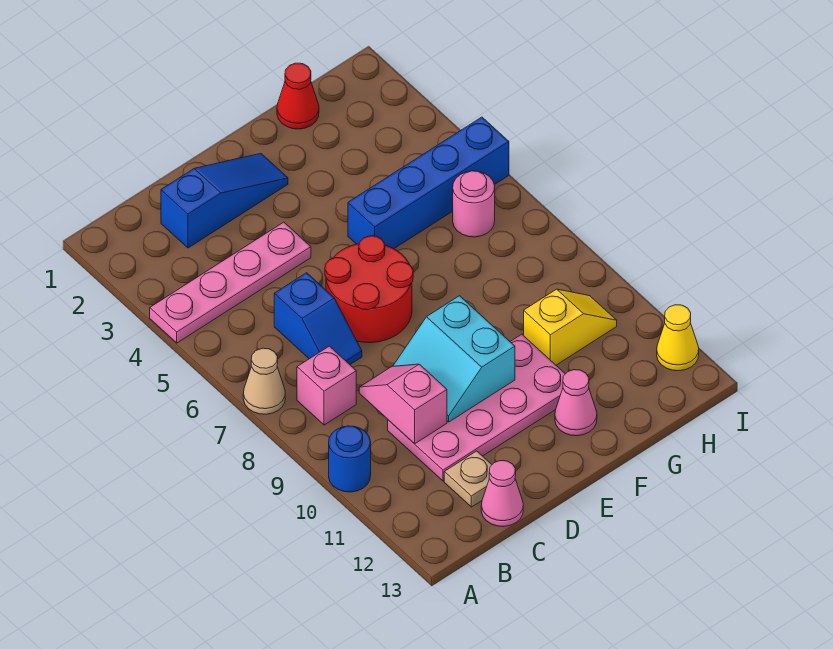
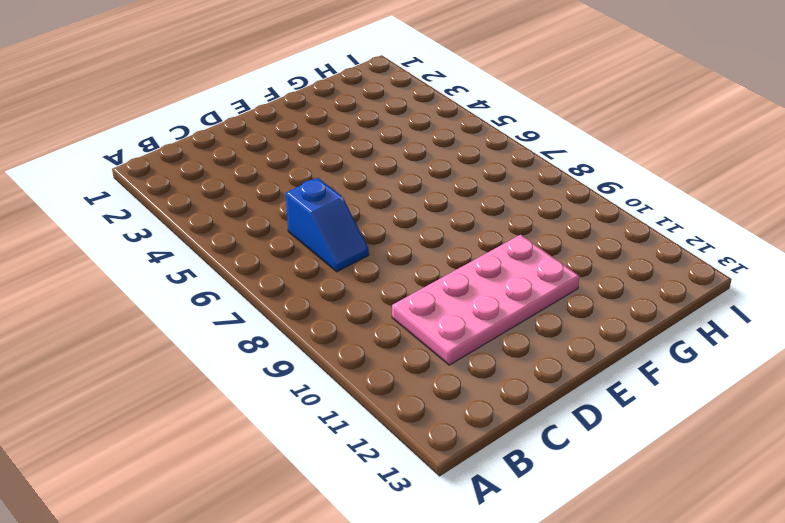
none -> pink 1x4 plate [150,222,311,343]
none -> tan 1x1 cone [243,348,285,414]
none -> blue 1x1 round brick [329,426,371,492]

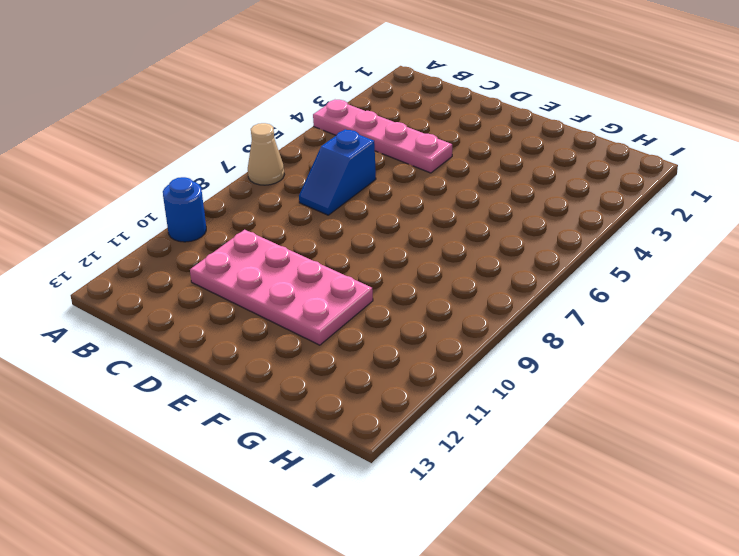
none -> pink 1x1 brick [297,346,356,425]
none -> blue 1x3 slope [161,154,288,248]
none -> tan 1x1 plate [444,451,492,507]

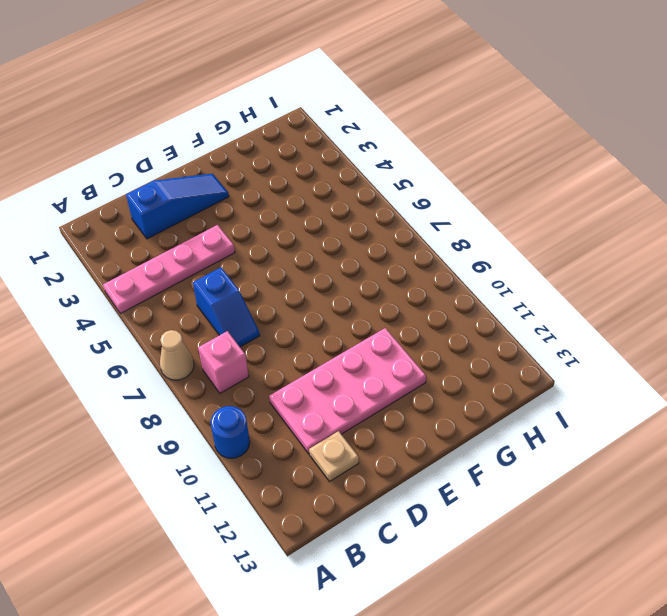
none -> pink 1x1 cone [481,461,523,526]
none -> red 2x2 round brick [325,236,413,343]
none -> blue 1x4 brick [348,117,509,249]

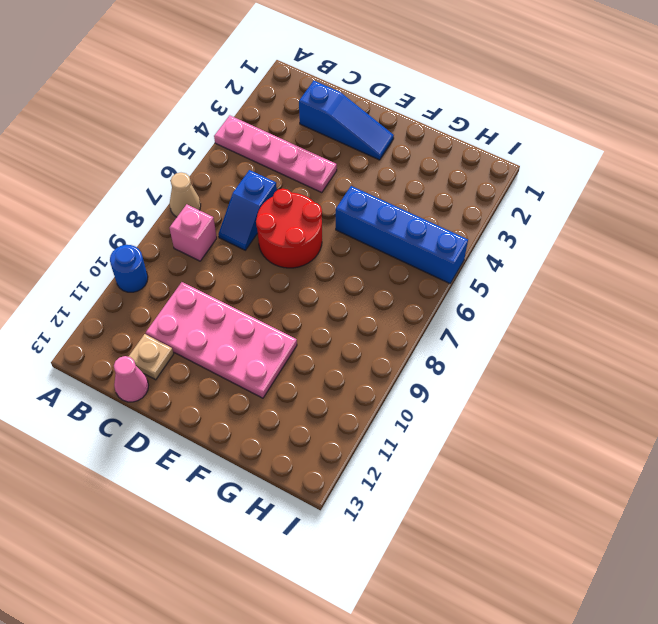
none -> pink 1x1 cone [555,370,597,436]
none -> red 1x1 cone [277,63,319,129]
none -> yellow 1x2 slope [524,289,617,365]

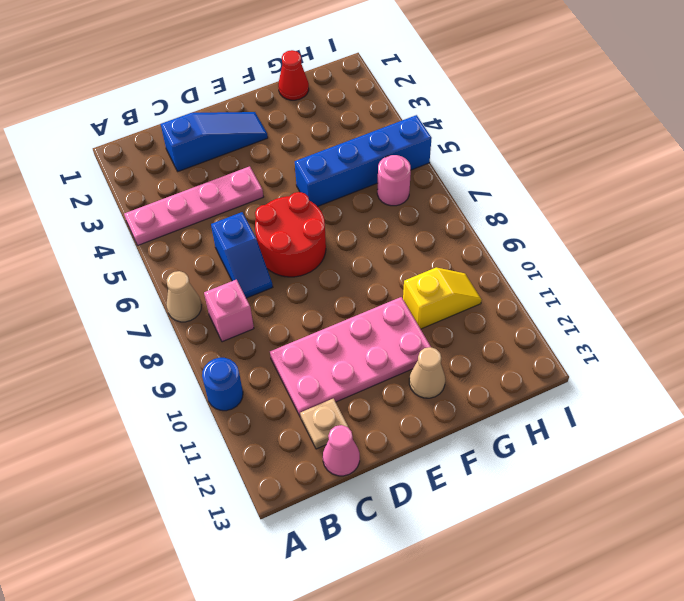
tan 1x1 cone [409,347,445,398] -> pink 1x1 cone [555,370,597,436]
none -> yellow 1x1 cone [657,305,699,371]
none -> pink 1x2 slope [359,364,447,444]
none -> cyan 2x2 slope [393,296,515,422]

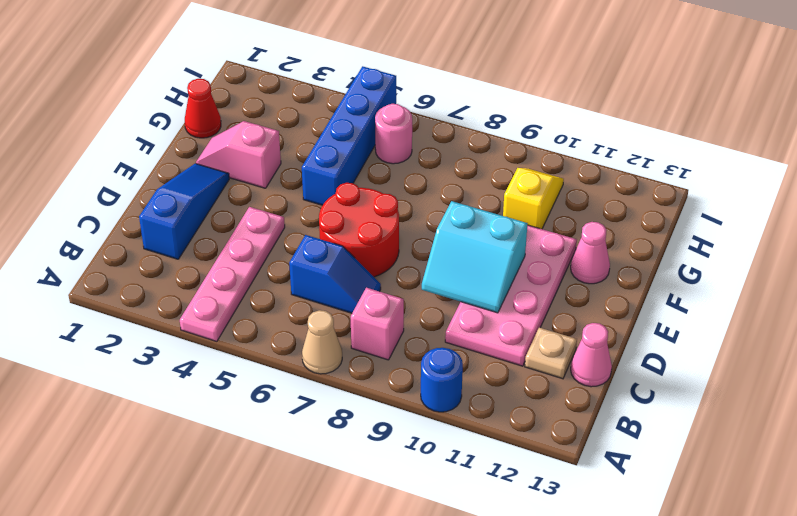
pink 1x2 slope [196,121,281,188] -> pink 1x2 slope moved to [359,364,447,444]
none -> yellow 1x1 cone [657,305,699,371]

